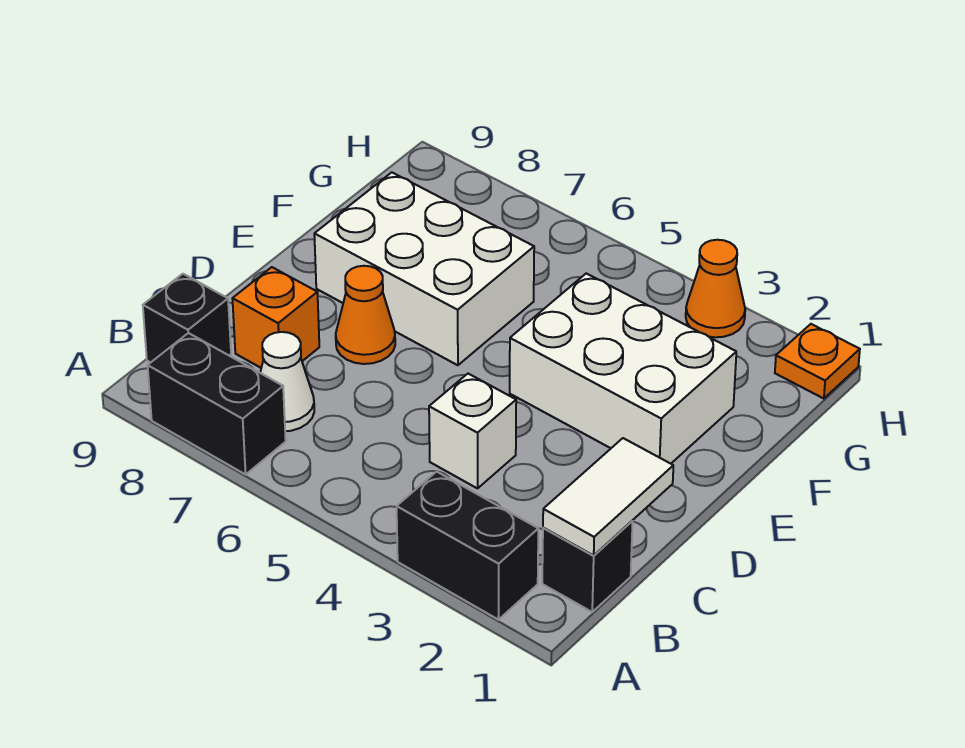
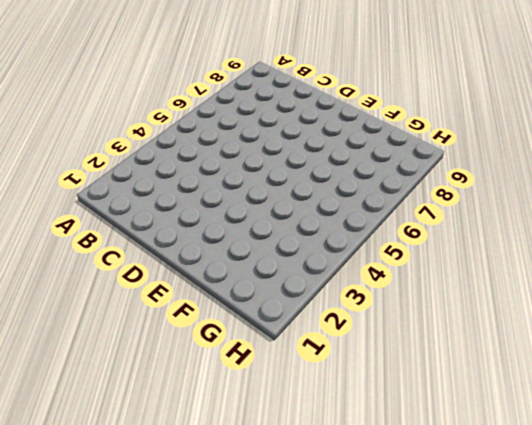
none -> black 1x2 brick [397,472,538,620]
none -> black 1x2 brick [148,333,286,474]
none -> black 1x1 brick [542,521,633,612]

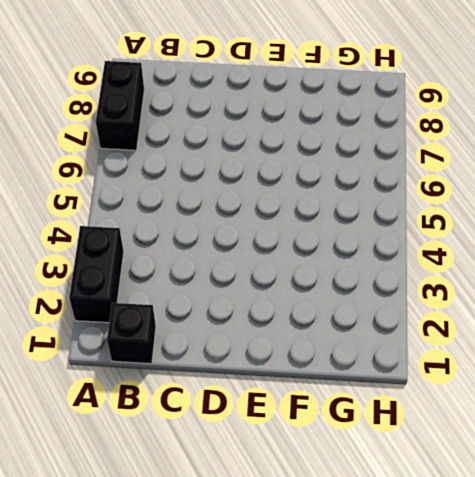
none -> white 1x1 cone [260,332,314,431]
none -> black 1x1 brick [143,274,231,363]
none -> white 1x1 brick [429,374,516,488]

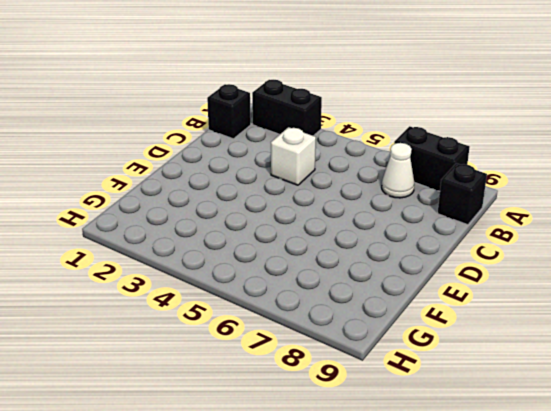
none -> orange 1x1 brick [232,267,319,368]
none -> orange 1x1 cone [336,266,395,364]
none -> white 2x3 brick [510,273,736,464]

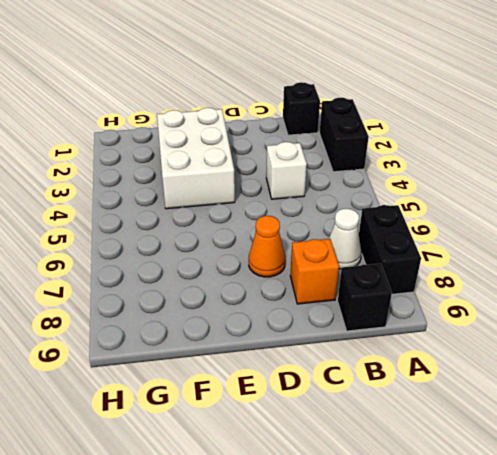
none -> white 2x3 brick [314,172,534,365]
none -> orange 1x1 plate [775,324,860,399]
none -> orange 1x1 cone [686,240,745,337]

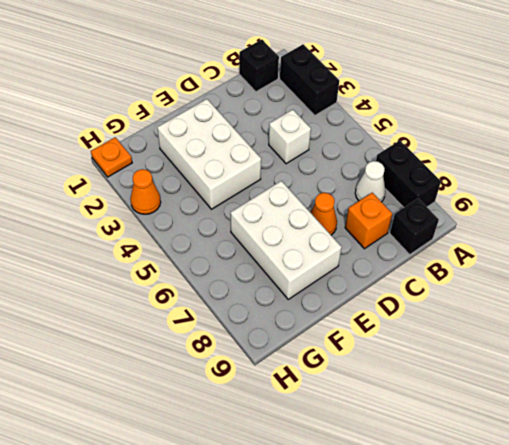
none -> white 1x2 tile [543,438,673,555]

